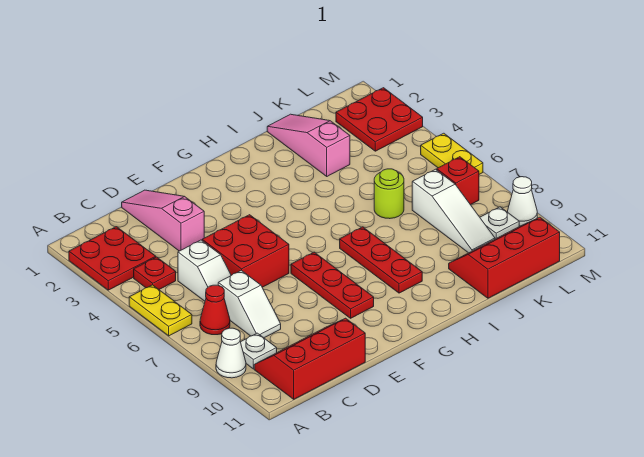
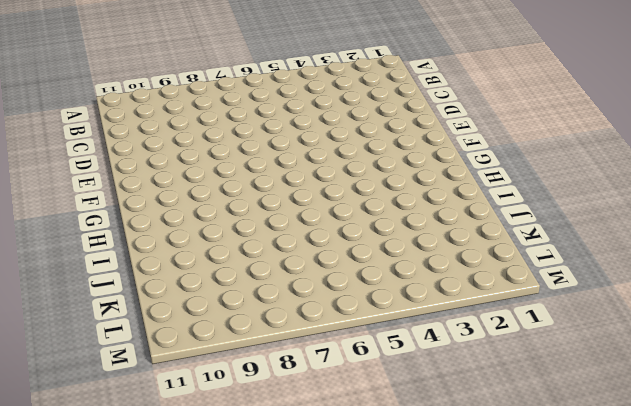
none -> red 2x2 plate [69,227,156,290]
none -> yellow 1x2 plate [129,285,192,336]
none -> white 1x1 cone [216,328,246,378]

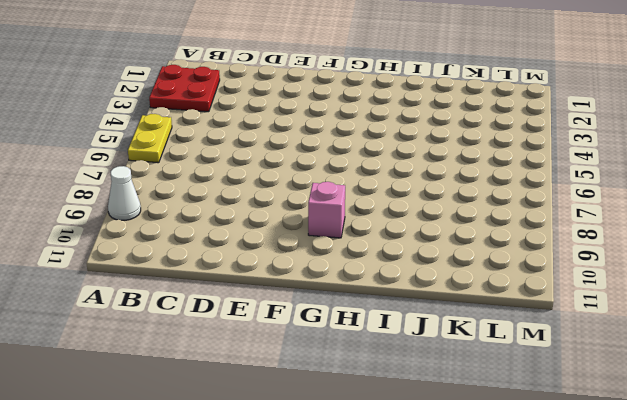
pink 1x1 brick [308,182,345,238] -> none
none -> red 1x1 plate [134,257,176,289]
none -> red 1x1 cone [200,285,230,335]
none -> white 1x1 plate [241,333,277,369]

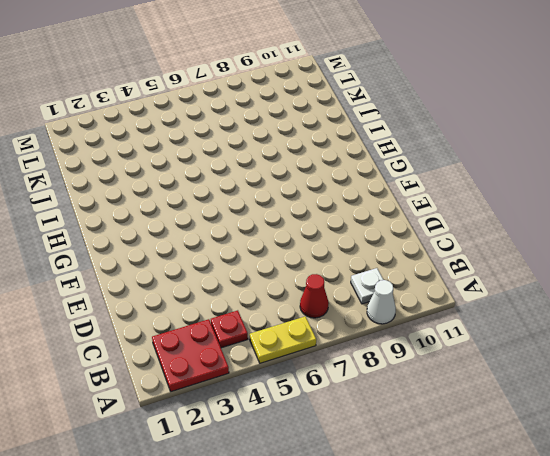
none -> red 2x3 slope [254,318,365,399]
none -> white 1x2 slope [178,240,231,301]
none -> white 1x2 slope [218,270,281,338]

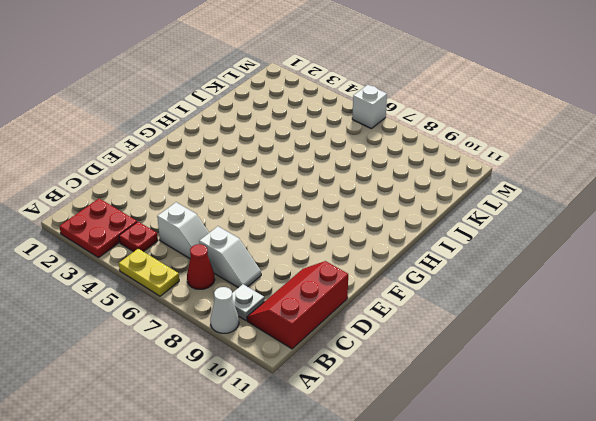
white 1x1 brick [352,85,387,129] -> yellow 1x2 plate [421,133,483,174]
none -> pink 1x3 slope [122,190,204,251]
none -> red 2x2 brick [202,215,289,287]
none -> red 1x3 plate [291,252,374,318]

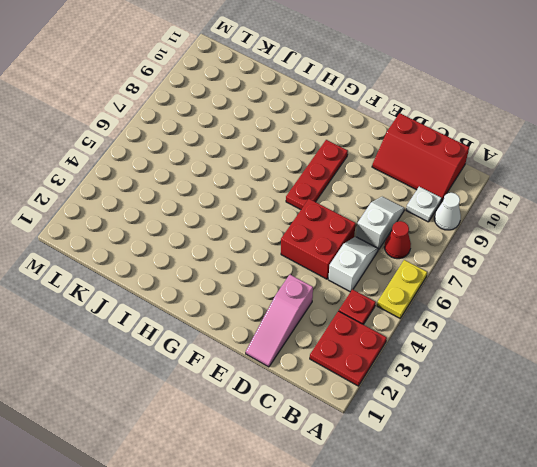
none -> red 1x3 plate [340,227,422,293]
none -> pink 1x3 slope [267,114,350,176]
none -> lime 1x1 round brick [374,169,404,219]

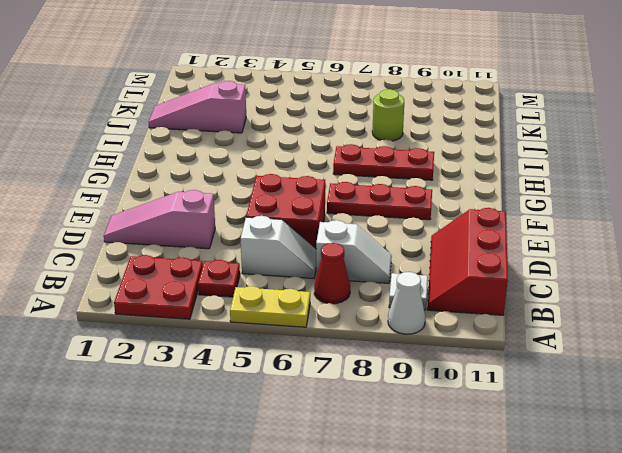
lime 1x1 round brick [372,89,404,141] -> lime 1x1 round brick moved to [374,169,404,219]
none -> red 2x3 slope [449,217,560,298]
none -> white 1x3 slope [412,169,495,253]
none -> red 2x2 plate [336,88,423,151]

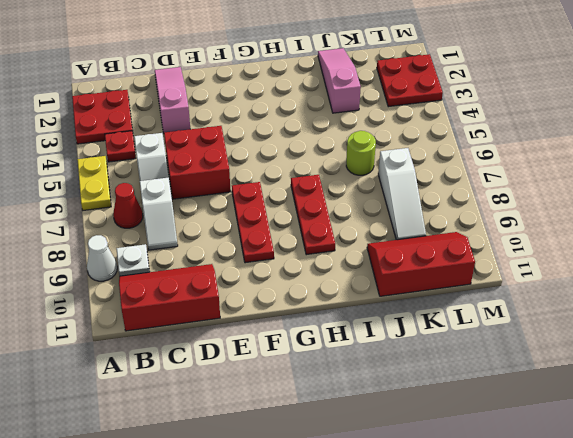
none -> red 1x1 brick [437,157,479,205]
none -> white 1x1 plate [480,207,519,239]
none -> yellow 1x2 plate [421,133,483,174]

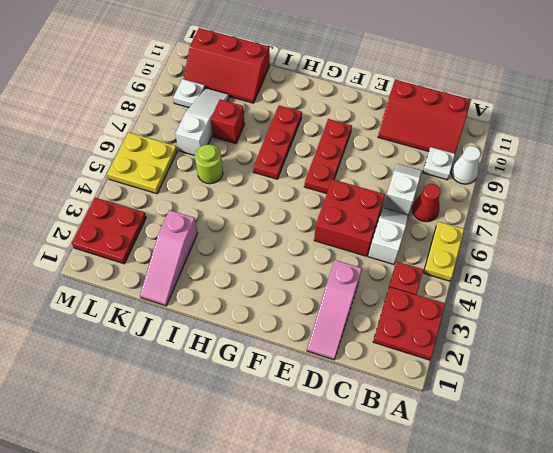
red 1x1 brick [211,99,245,144] -> red 1x1 brick moved to [437,157,479,205]
yellow 2x2 plate [107,132,177,194] -> yellow 1x2 plate [421,133,483,174]
none -> white 1x1 cone [508,177,537,226]

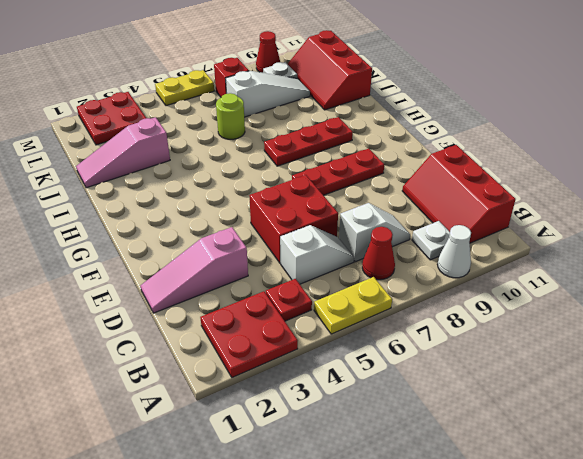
red 1x1 cone [256,31,280,73] -> white 1x1 cone [508,177,537,226]

